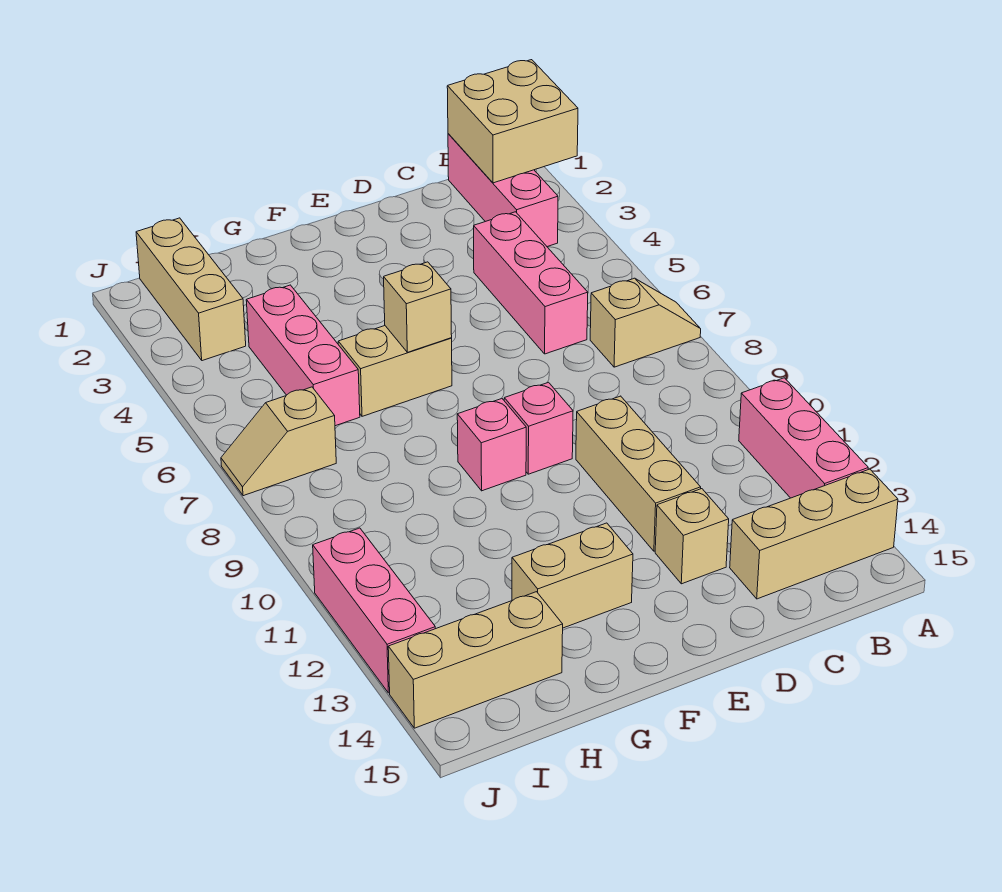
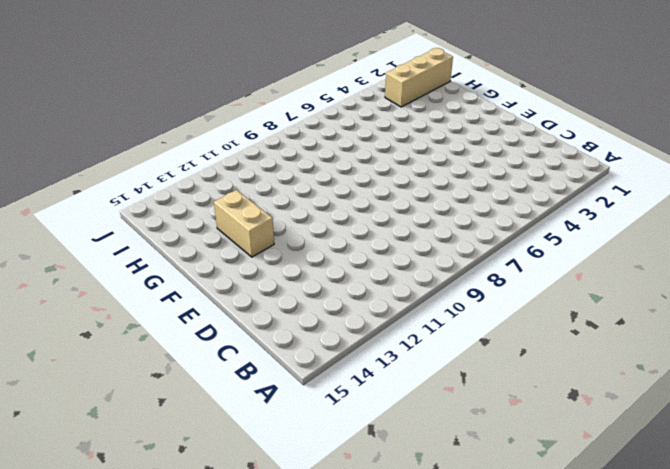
none -> tan 1x2 slope [590,278,701,367]
none -> pink 1x3 brick [739,378,868,498]
none -> tan 1x3 brick [730,469,898,599]

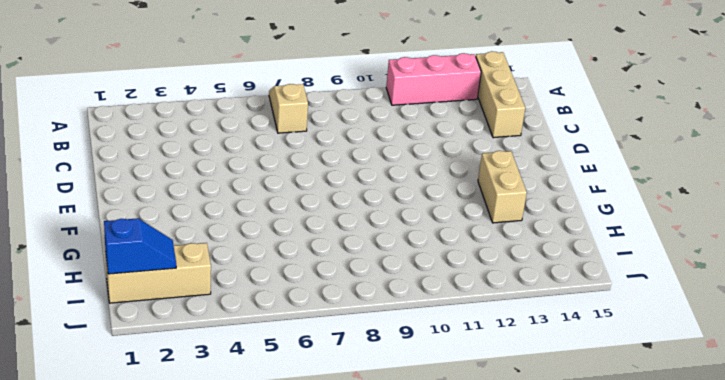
blue 1x2 slope [104,218,176,274] -> none
none -> pink 1x3 brick [448,134,558,247]
none -> pink 1x3 brick [474,212,588,354]
none -> tan 1x3 brick [576,396,701,551]

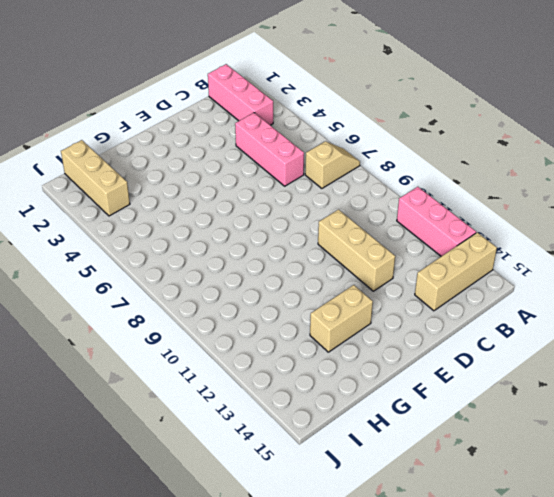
none -> tan 1x1 brick [655,489,729,584]
none -> pink 1x1 brick [504,382,573,474]
none -> tan 1x2 brick [338,326,452,416]

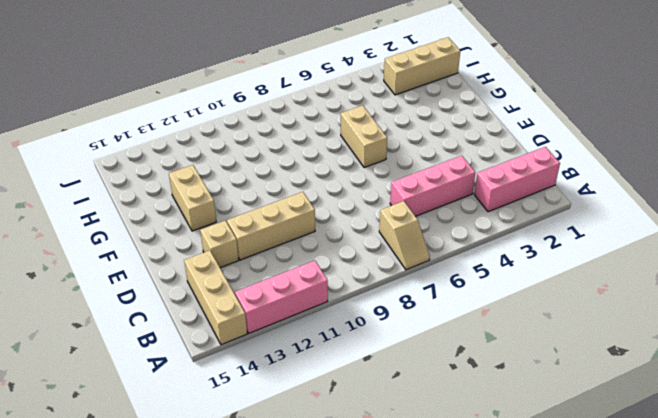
none -> pink 1x1 brick [504,382,573,474]
none -> pink 1x1 brick [457,398,526,491]
none -> pink 1x3 brick [246,285,360,426]

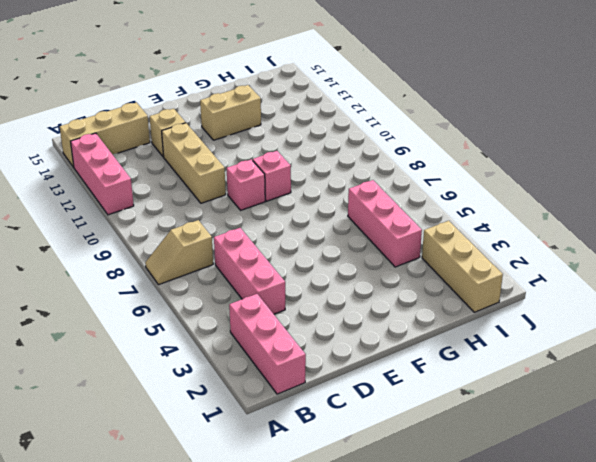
none -> tan 1x2 brick [338,326,452,416]
none -> tan 1x3 brick [388,592,563,728]
none -> tan 1x2 slope [221,387,336,496]

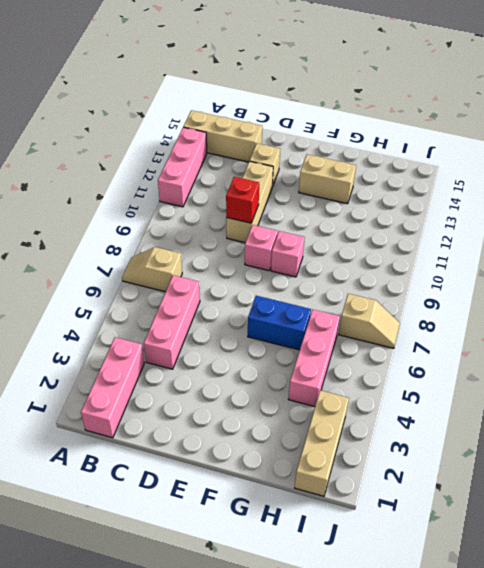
red 1x1 brick [226,177,259,223] -> none
blue 1x2 brick [248,296,311,350] -> tan 1x2 brick [338,326,452,416]
none -> tan 1x3 brick [388,592,563,728]
none -> pink 1x3 brick [313,528,435,693]
none -> tan 2x2 brick [447,60,578,183]

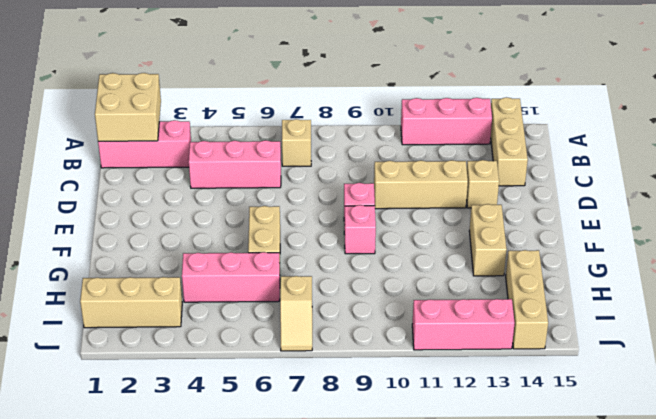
none -> tan 1x1 brick [384,262,452,352]

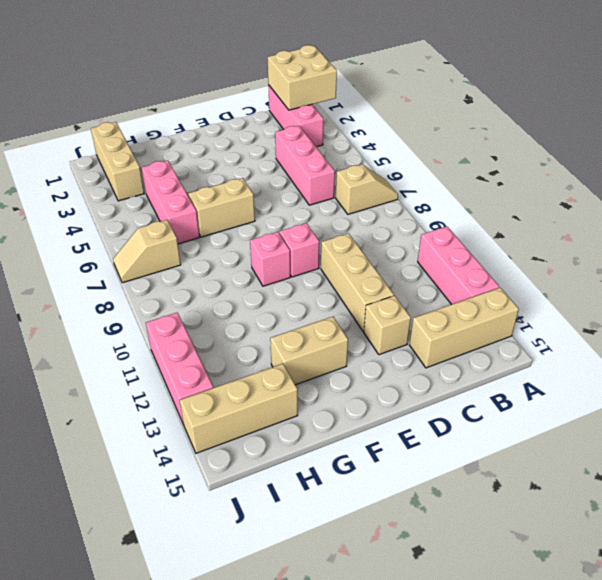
none -> tan 1x1 brick [384,262,452,352]

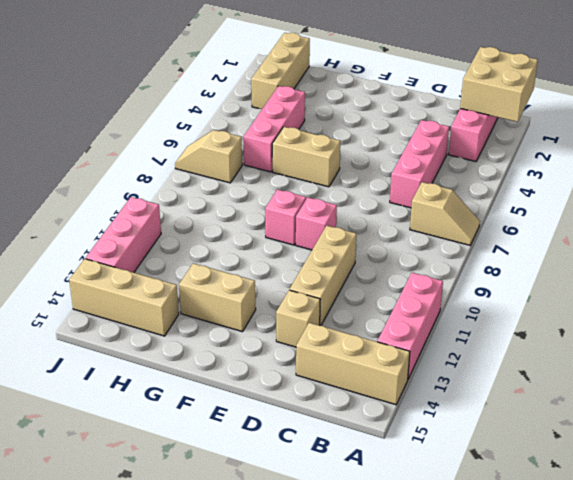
none -> tan 1x1 brick [384,262,452,352]

